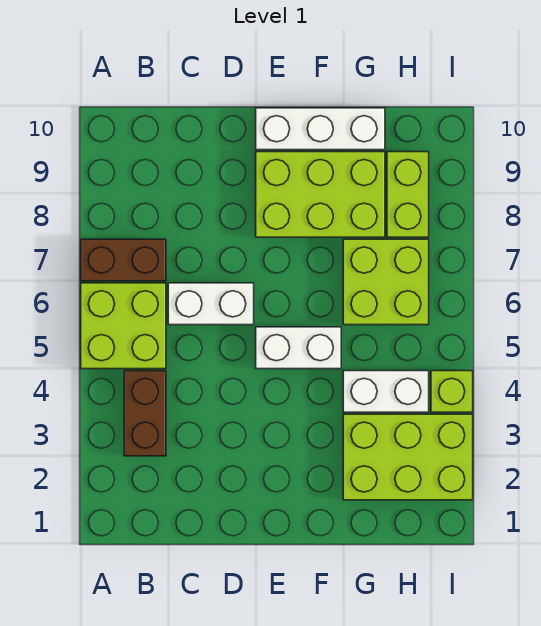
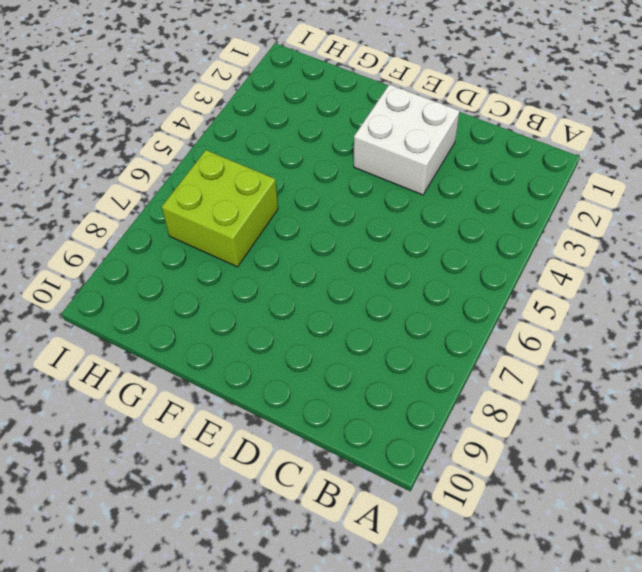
white 2x2 brick [354,84,460,195] -> none
none -> lime 2x2 brick [81,283,166,369]
none -> brown 1x2 brick [81,239,166,281]
none -> brown 1x2 brick [124,371,166,456]

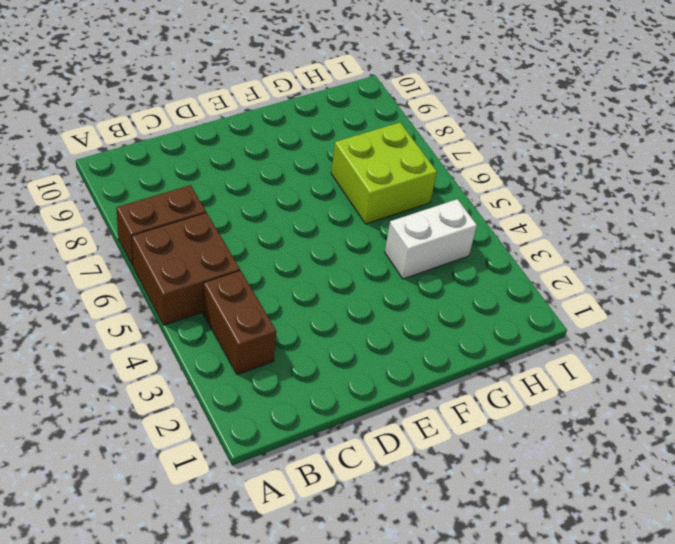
brown 2x2 brick [132,213,240,325] -> lime 2x2 brick [81,283,166,369]
none -> white 1x2 brick [168,283,254,325]
none -> white 1x2 brick [256,327,341,369]
none -> lime 2x3 brick [256,152,385,237]

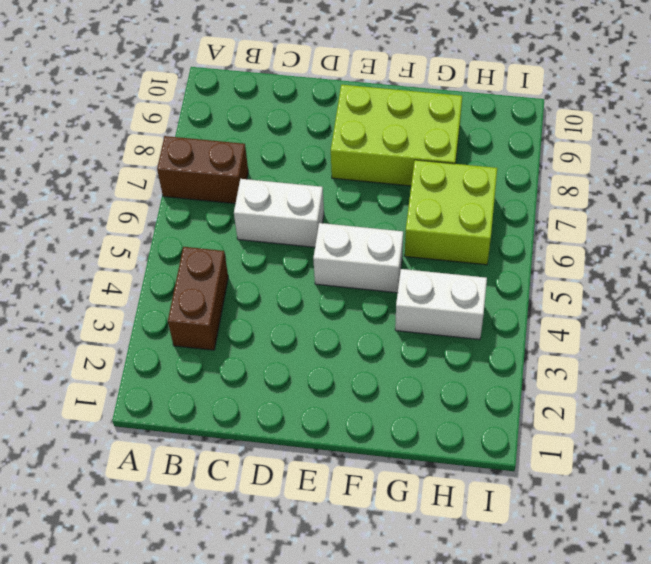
none -> lime 2x2 brick [81,283,166,369]
none -> white 1x3 brick [256,108,385,150]
none -> lime 2x3 brick [343,414,473,500]

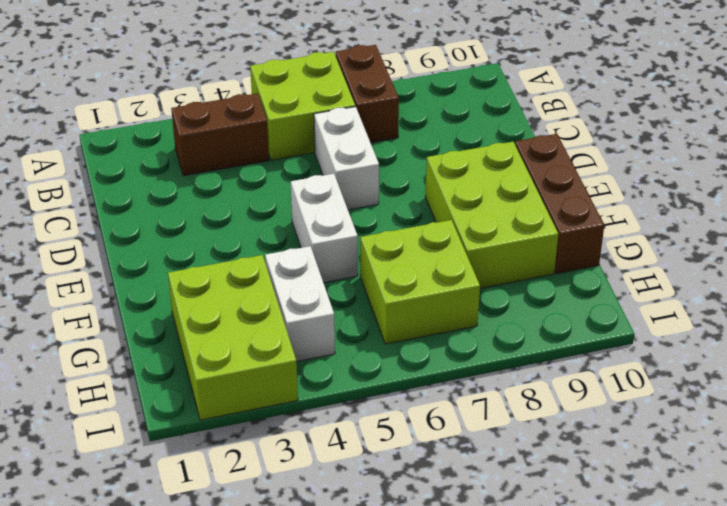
brown 1x3 brick [515,134,604,274] -> white 1x3 brick [256,108,385,150]
none -> lime 1x2 brick [387,152,429,237]
none -> lime 1x1 brick [431,371,473,412]

